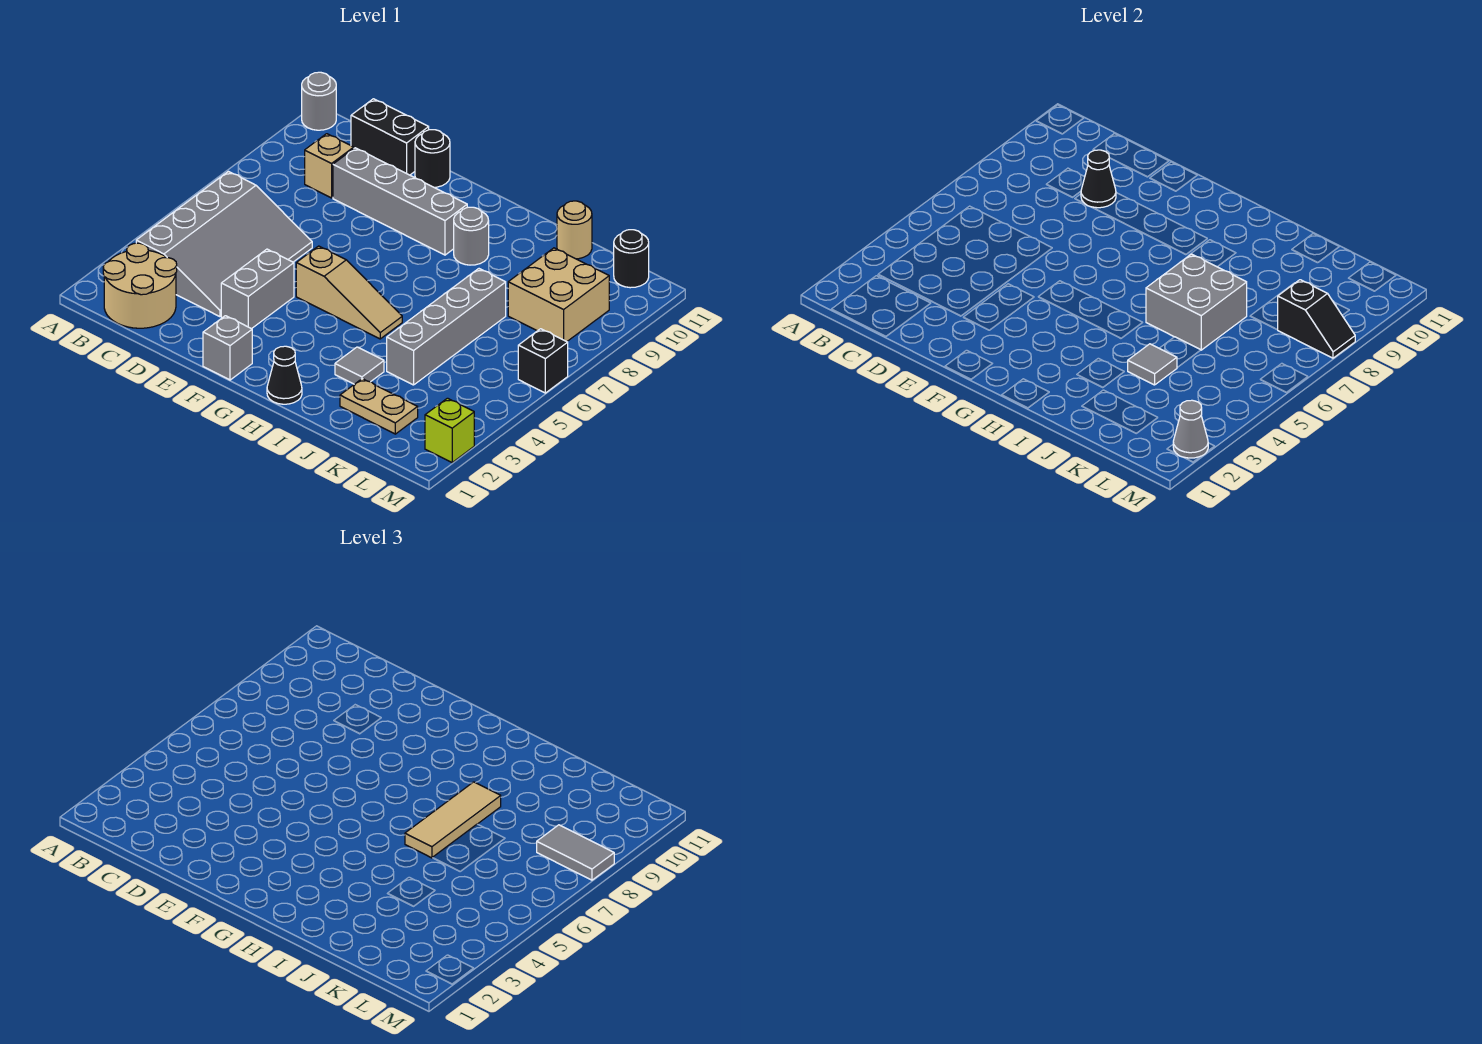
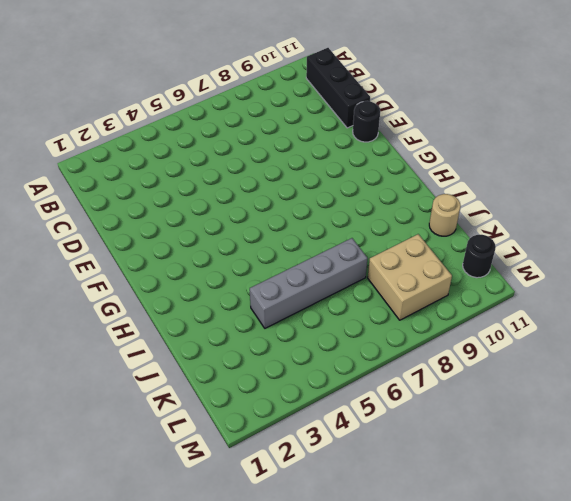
black 1x3 brick [306,48,370,128] -> black 1x2 brick [351,99,429,175]
none -> grey 1x1 round brick [302,72,336,130]
none -> tan 2x2 round brick [103,243,177,328]
none -> grey 3x4 slope [136,172,312,317]

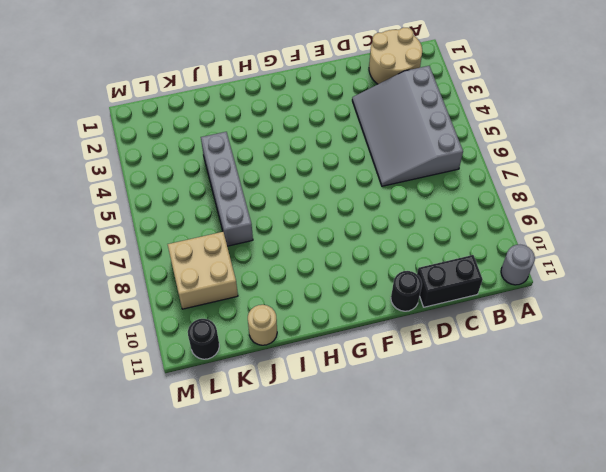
none -> tan 1x1 brick [305,134,354,198]
none -> grey 1x4 brick [333,148,467,255]
none -> grey 1x2 brick [221,249,294,329]

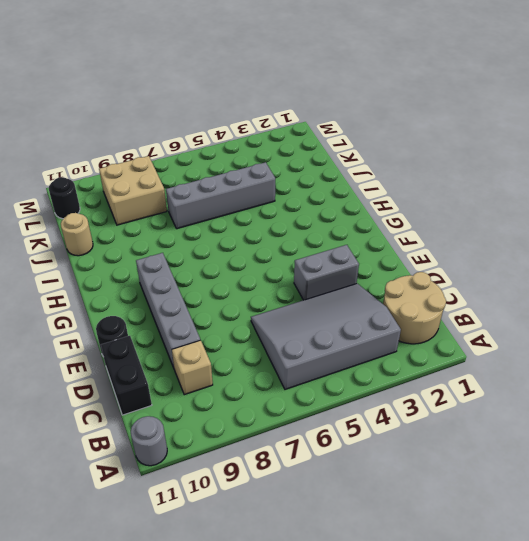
none -> grey 1x1 brick [203,316,252,380]
none -> tan 1x3 slope [296,246,402,339]
none -> black 1x1 cone [267,346,302,404]

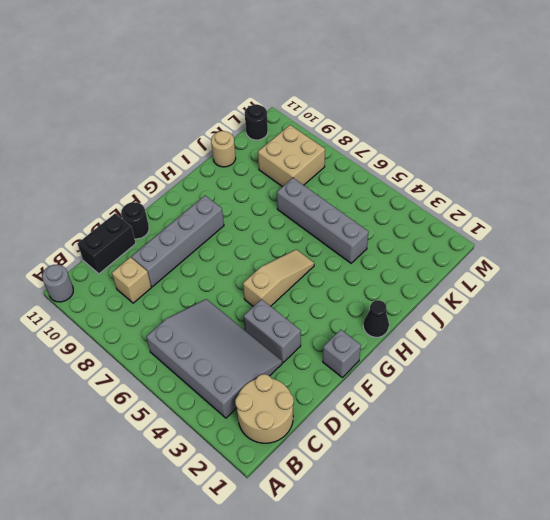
none -> grey 1x1 round brick [454,207,489,265]
none -> grey 1x1 tile [335,347,384,384]
none -> tan 1x2 plate [340,379,418,434]

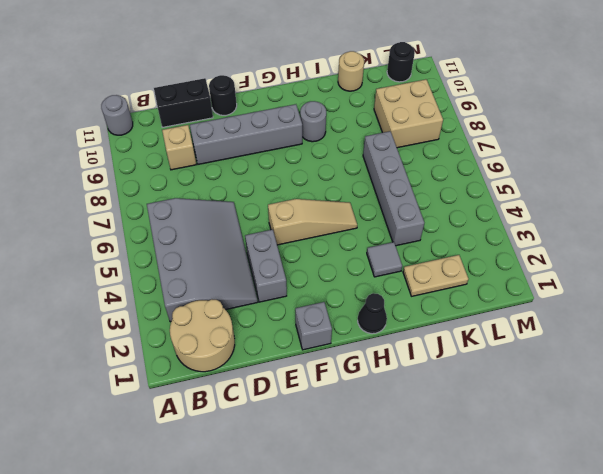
none -> lime 1x1 brick [425,398,474,462]
none -> black 1x1 brick [518,329,568,393]
none -> black 1x1 cone [1081,150,1116,208]

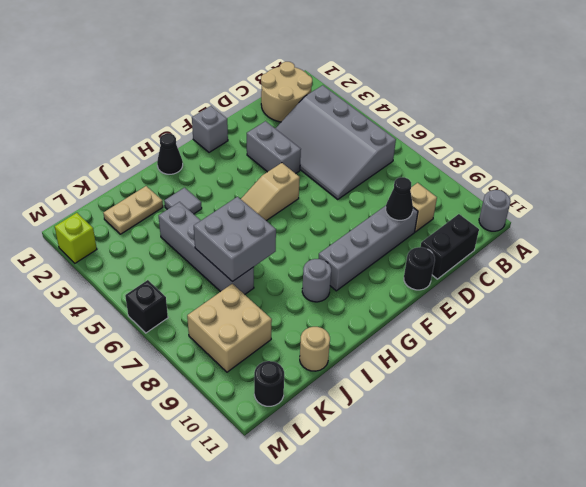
none -> grey 1x1 tile [1128,344,1177,385]
none -> black 1x2 slope [1278,280,1355,358]
none -> grey 1x1 cone [1173,400,1208,458]

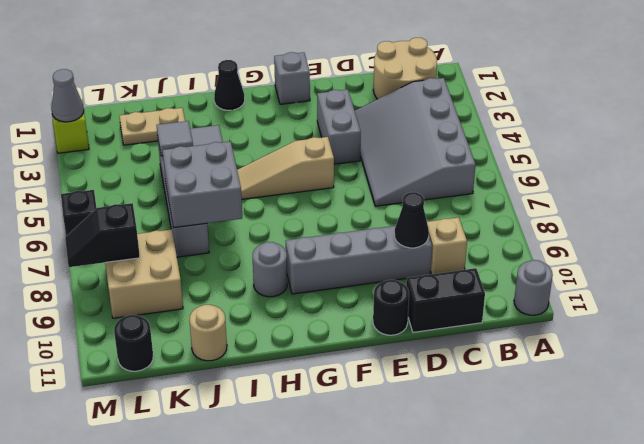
none -> tan 1x3 tile [405,782,501,858]
none -> grey 1x2 tile [537,825,614,880]

